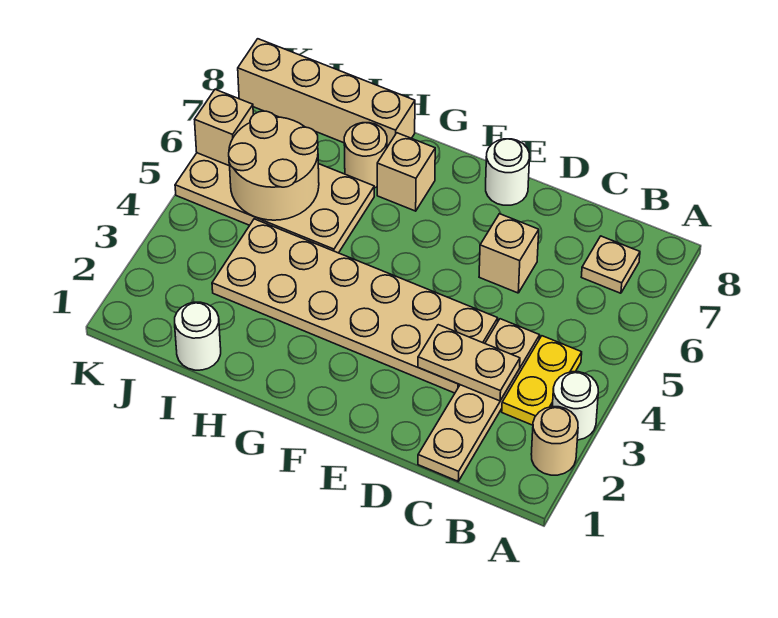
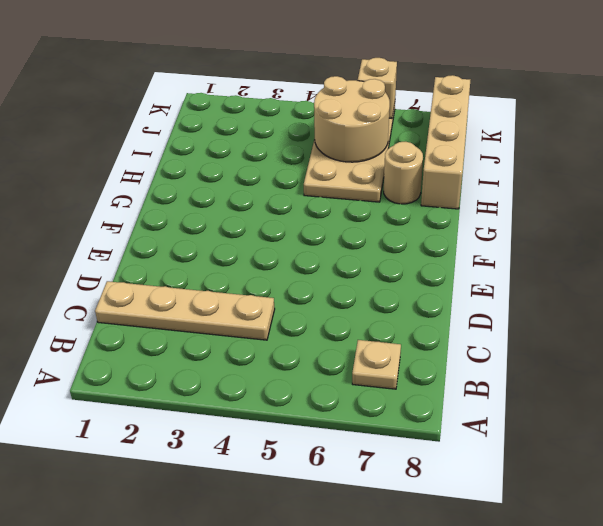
none -> tan 1x1 round brick [531,407,578,475]
none -> white 1x1 round brick [552,372,598,440]
none -> yellow 1x2 plate [502,336,582,425]

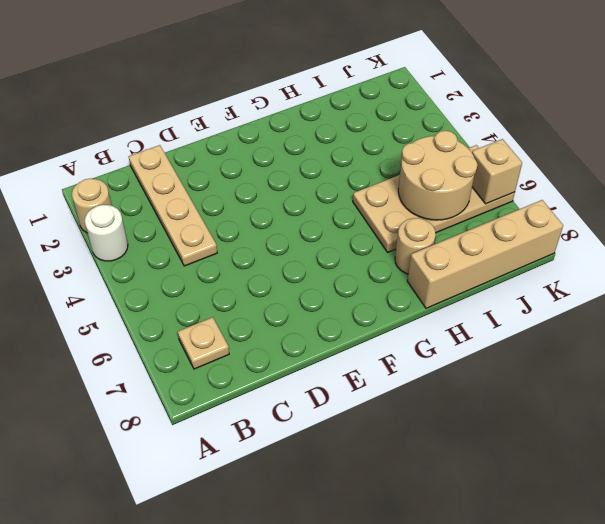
none -> yellow 1x2 plate [502,336,582,425]
none -> tan 2x6 plate [212,219,498,393]
none -> tan 1x1 brick [479,214,539,293]

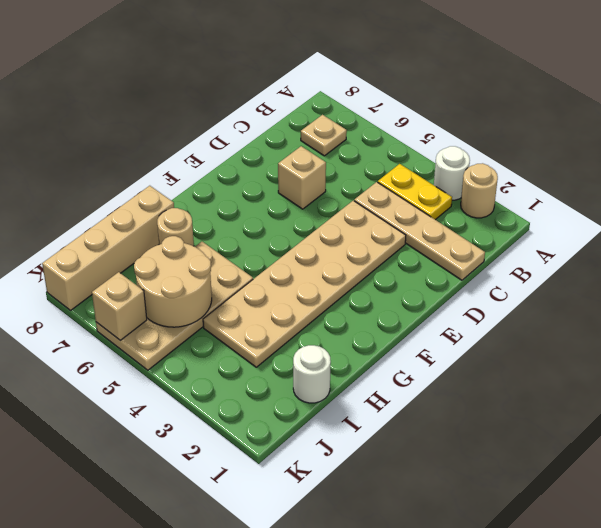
none -> white 1x1 round brick [486,139,529,205]
none -> tan 1x1 brick [377,133,435,211]
none -> tan 1x2 plate [418,325,520,401]

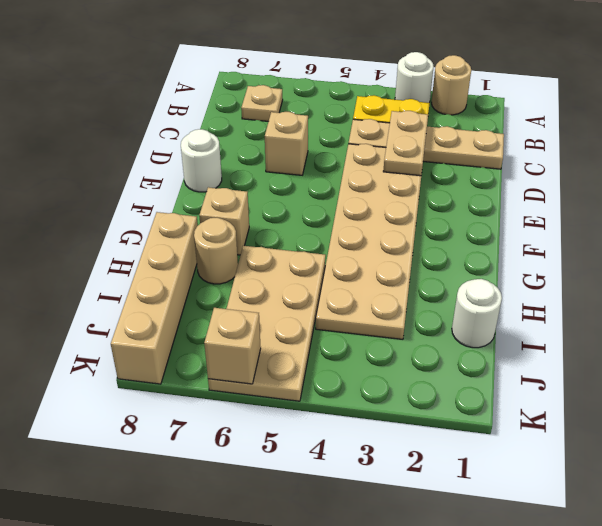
none -> tan 2x2 round brick [229,111,319,220]

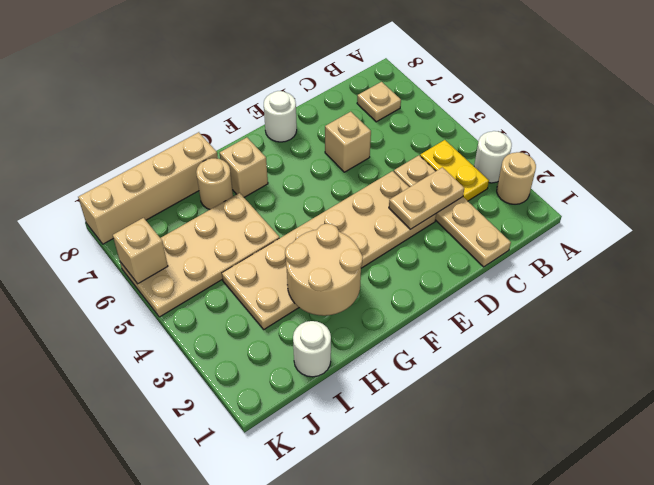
tan 2x2 round brick [285,224,363,316] -> tan 2x2 round brick moved to [229,111,319,220]

